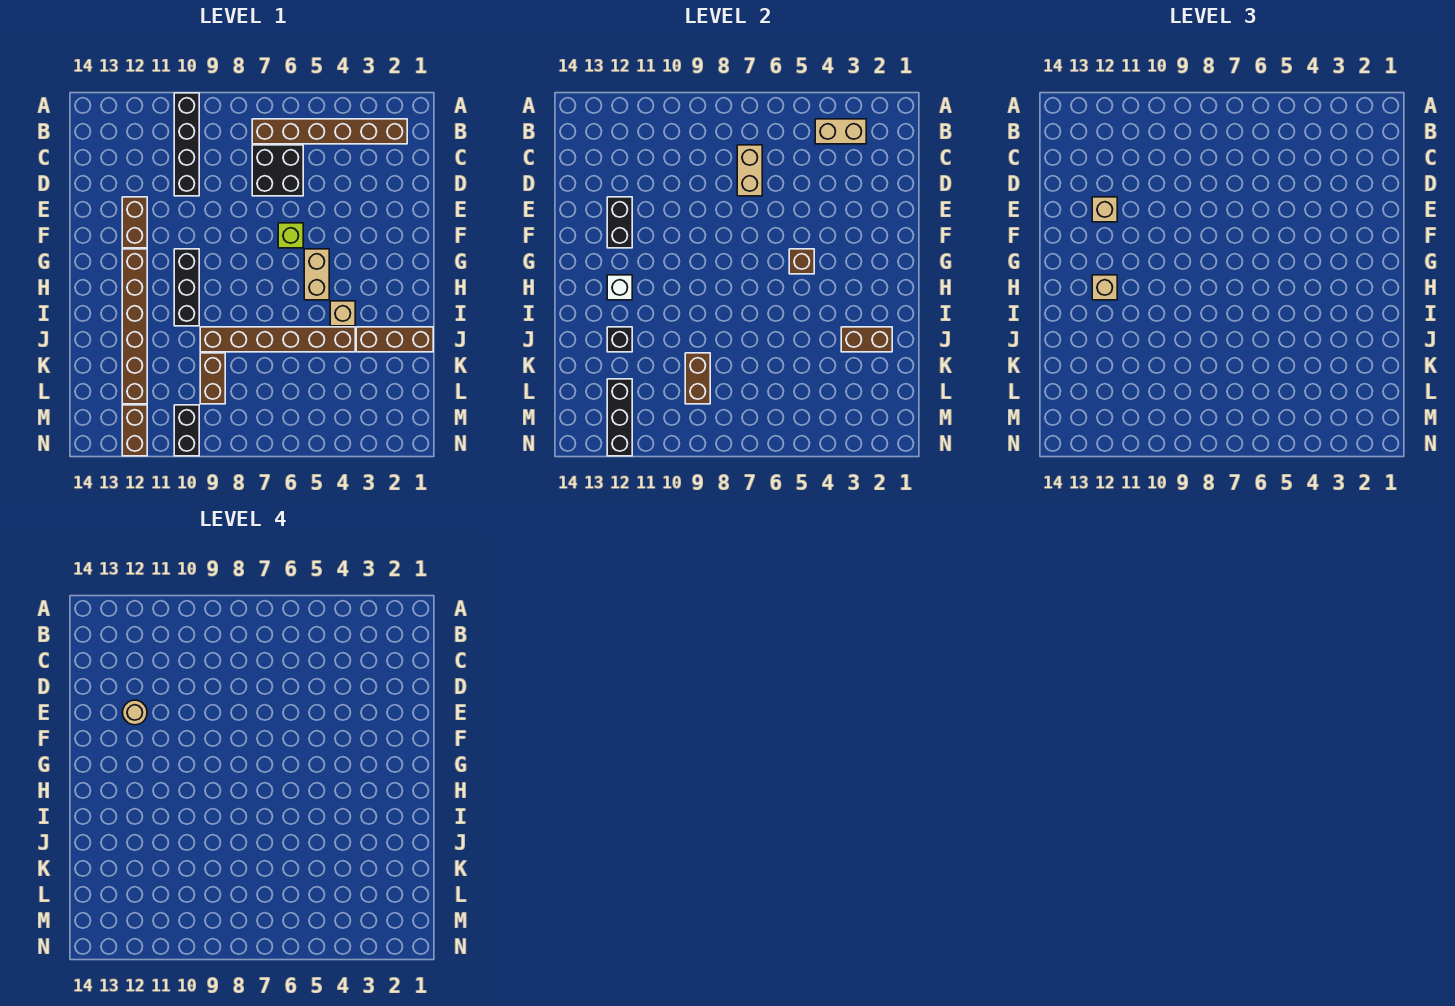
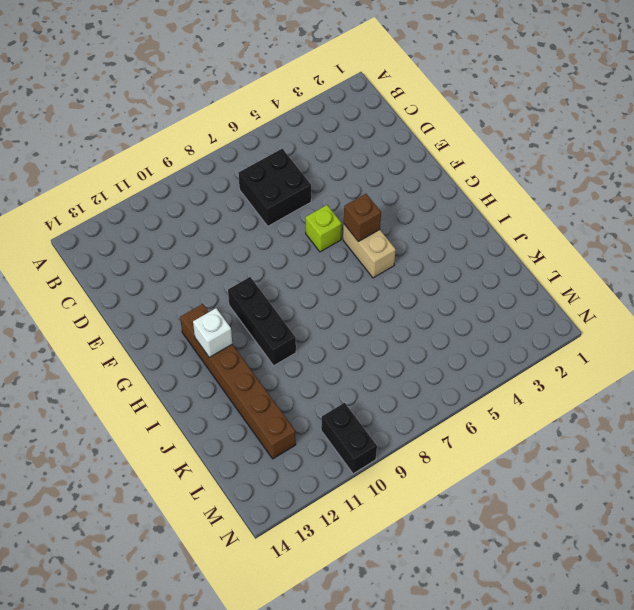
none -> black 1x4 brick [174,93,199,196]
none -> brown 1x6 brick [252,119,407,144]
none -> brown 1x2 brick [122,197,147,248]

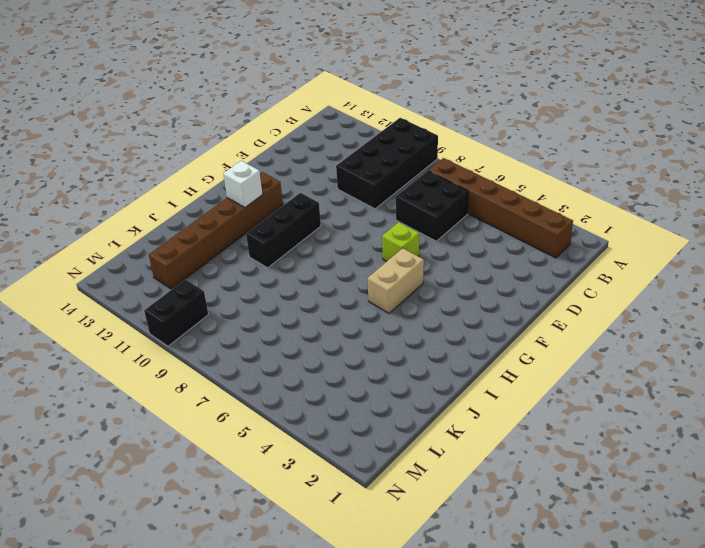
black 2x4 brick [336,118,438,209] -> black 1x4 brick [174,93,199,196]
none -> brown 1x2 brick [122,197,147,248]
none -> tan 1x1 brick [330,301,355,326]
none -> brown 1x3 brick [356,327,433,352]

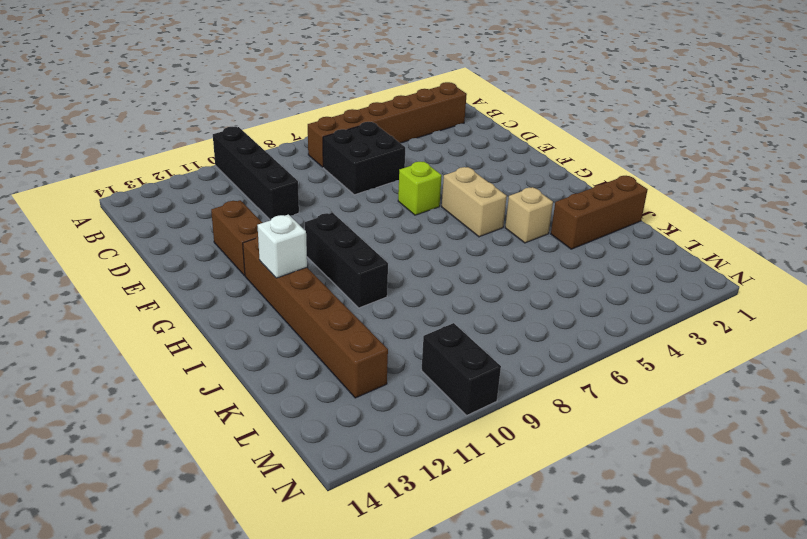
none -> brown 1x6 brick [200,327,355,352]
none -> brown 1x2 brick [200,353,225,404]
none -> brown 1x2 brick [122,405,147,456]

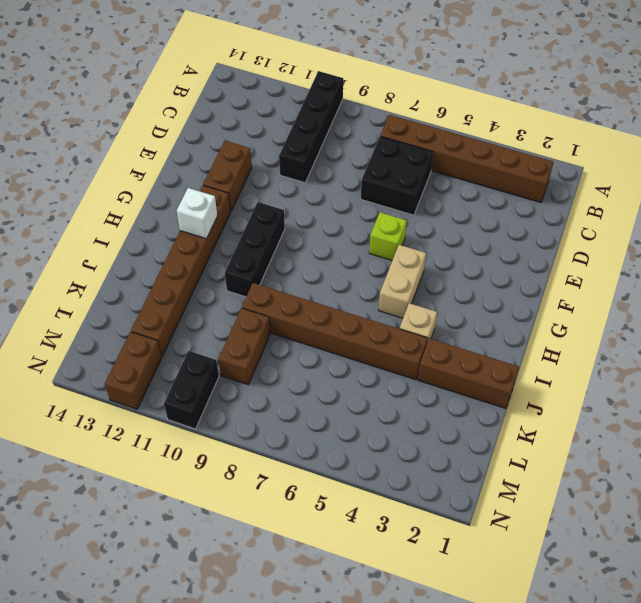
none -> tan 1x2 brick [815,119,866,144]
none -> tan 1x2 brick [737,145,762,196]
none -> black 1x2 brick [607,197,632,248]

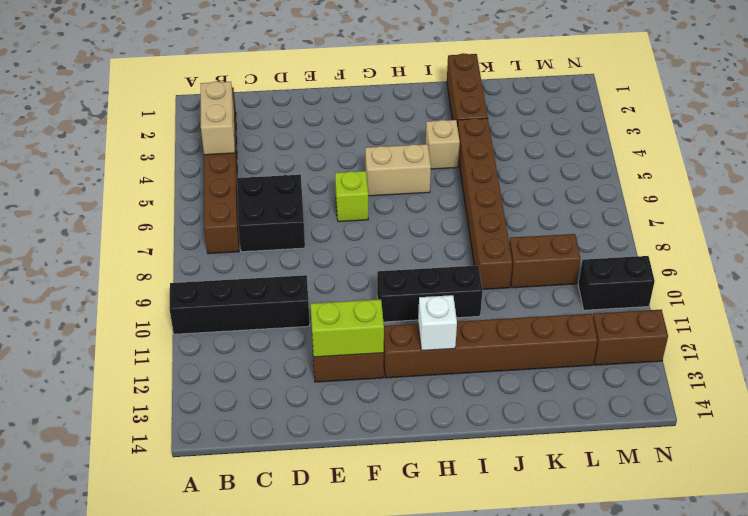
lime 1x2 brick [311,299,384,357] -> black 1x2 brick [607,197,632,248]
none -> tan 1x2 brick [737,145,762,196]
none -> brown 1x1 brick [789,249,814,274]
none -> brown 1x2 brick [841,327,892,352]

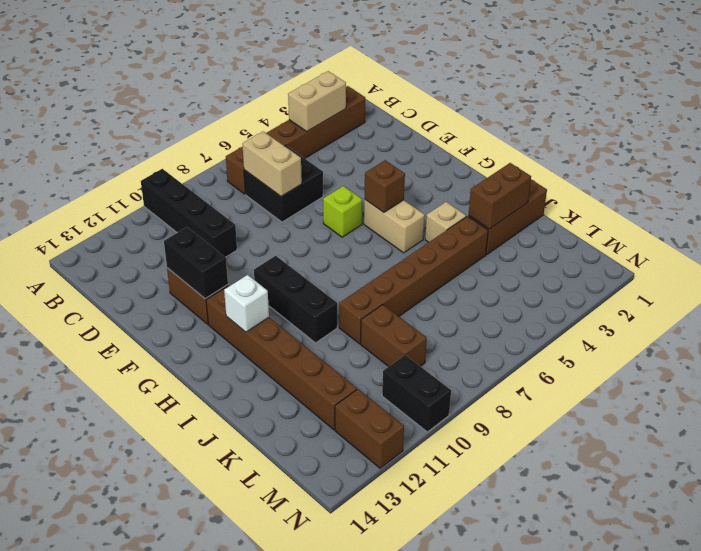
none -> black 1x1 brick [607,327,632,352]
none -> brown 1x2 brick [685,353,710,404]
none -> black 1x3 brick [607,379,632,456]

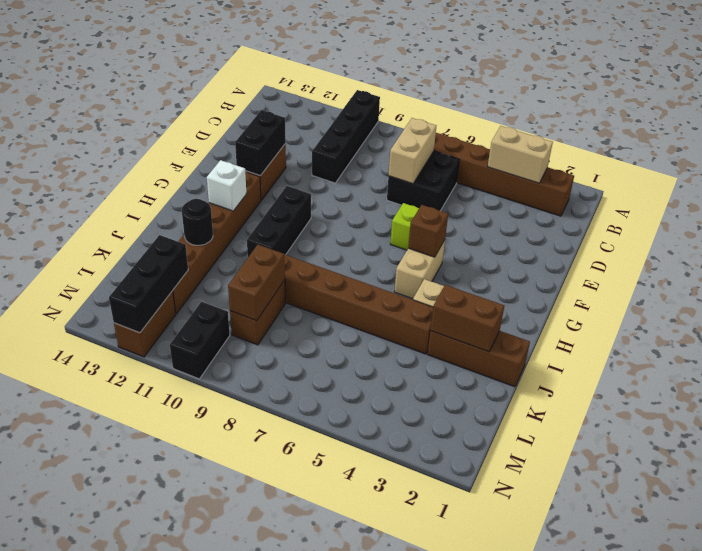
black 1x1 round brick [182,199,213,245] -> black 1x1 brick [607,327,632,352]
none -> tan 1x1 brick [1092,197,1117,222]
none -> tan 1x1 brick [1092,275,1117,300]
none -> tan 1x1 round brick [123,700,147,725]

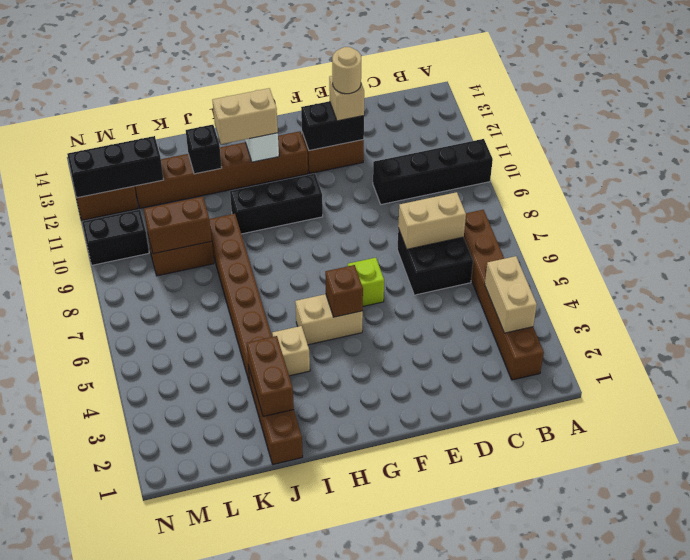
tan 1x2 brick [212,88,278,144] -> tan 1x1 brick [1092,275,1117,300]

